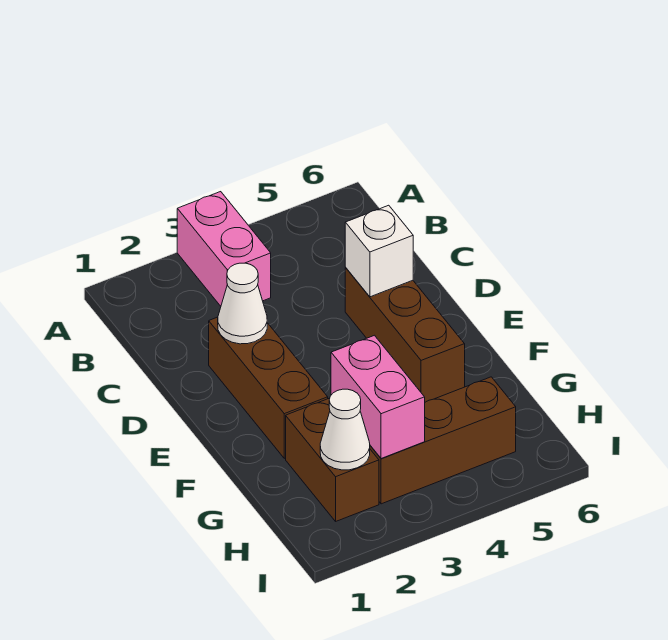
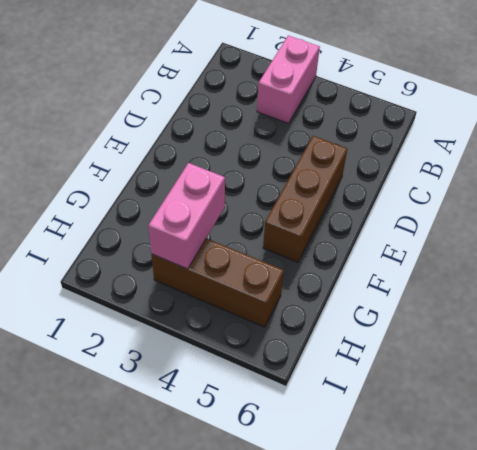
none -> brown 1x3 brick [209,317,328,458]
none -> brown 1x2 brick [286,399,379,521]

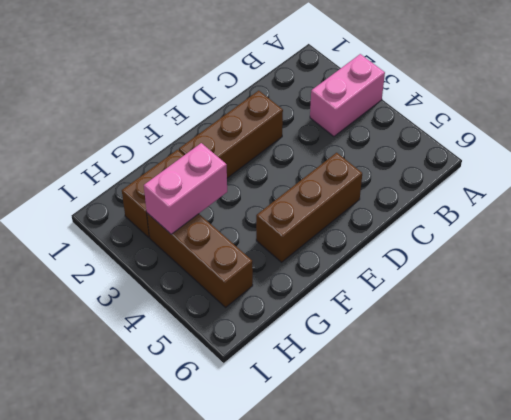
none -> white 1x1 cone [218,263,267,344]
none -> white 1x1 brick [345,205,413,297]

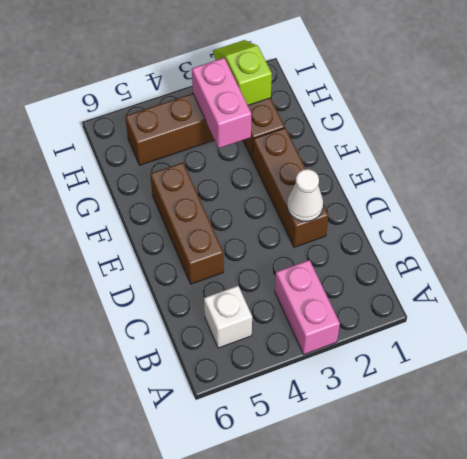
white 1x1 brick [204,286,252,348] -> white 1x1 brick moved to [345,205,413,297]
lime 1x2 slope [213,40,272,105] -> white 1x1 cone [320,389,370,470]

